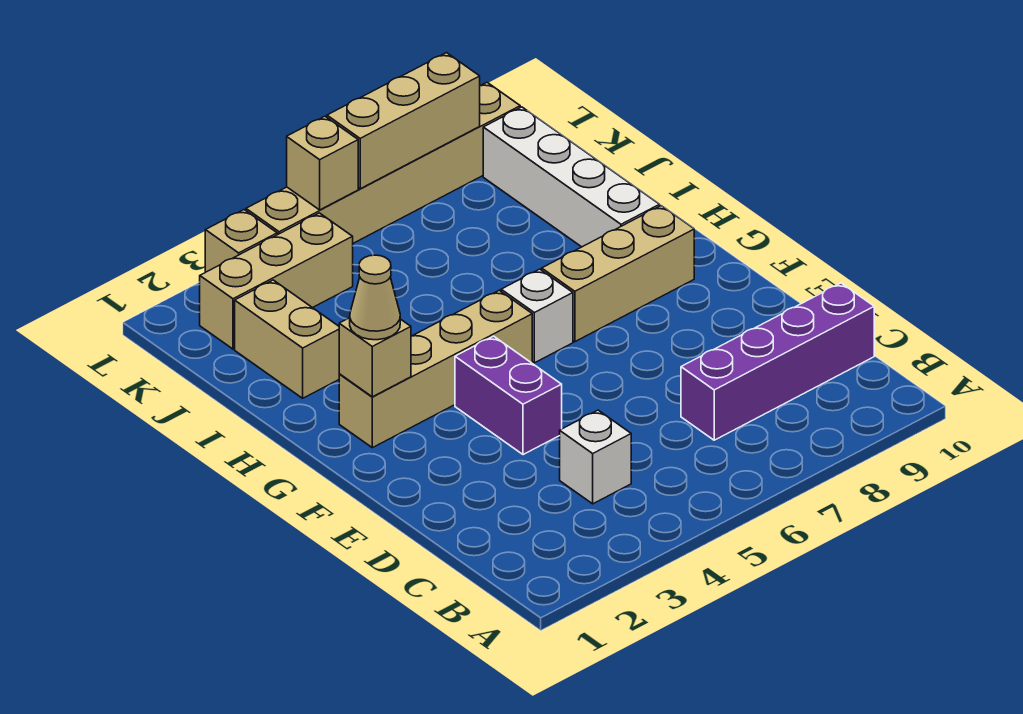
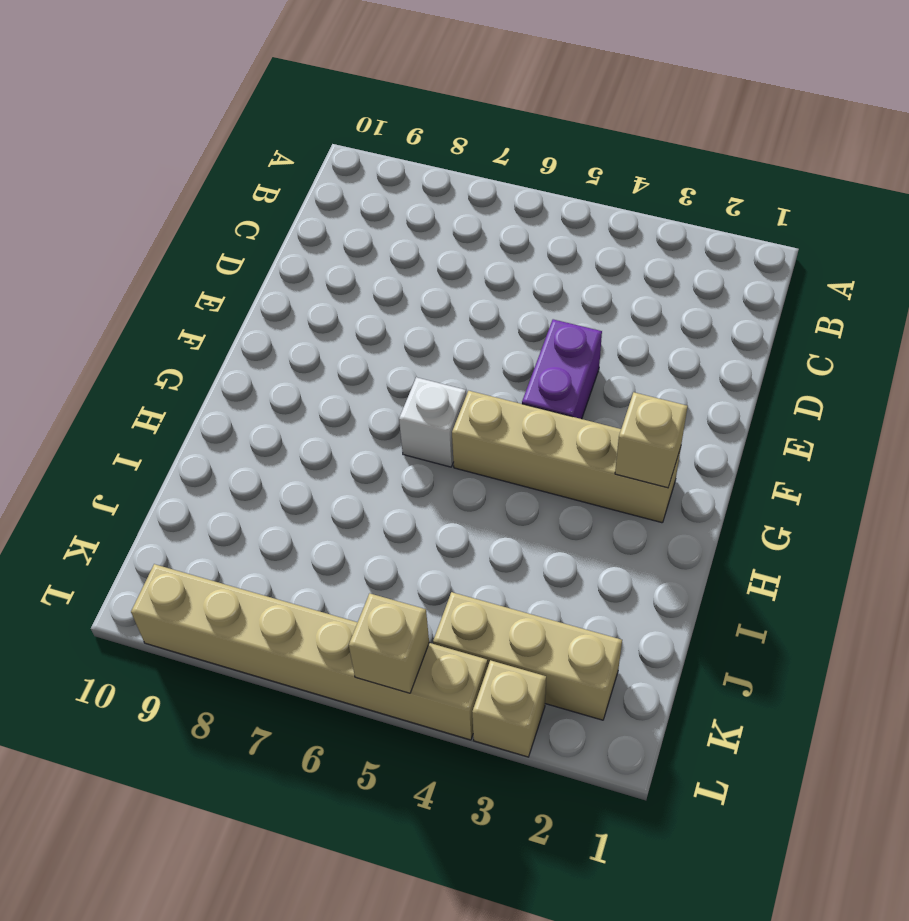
none -> white 1x1 brick [560,410,631,504]
none -> purple 1x4 brick [681,283,874,440]
none -> tan 1x3 brick [542,206,694,342]

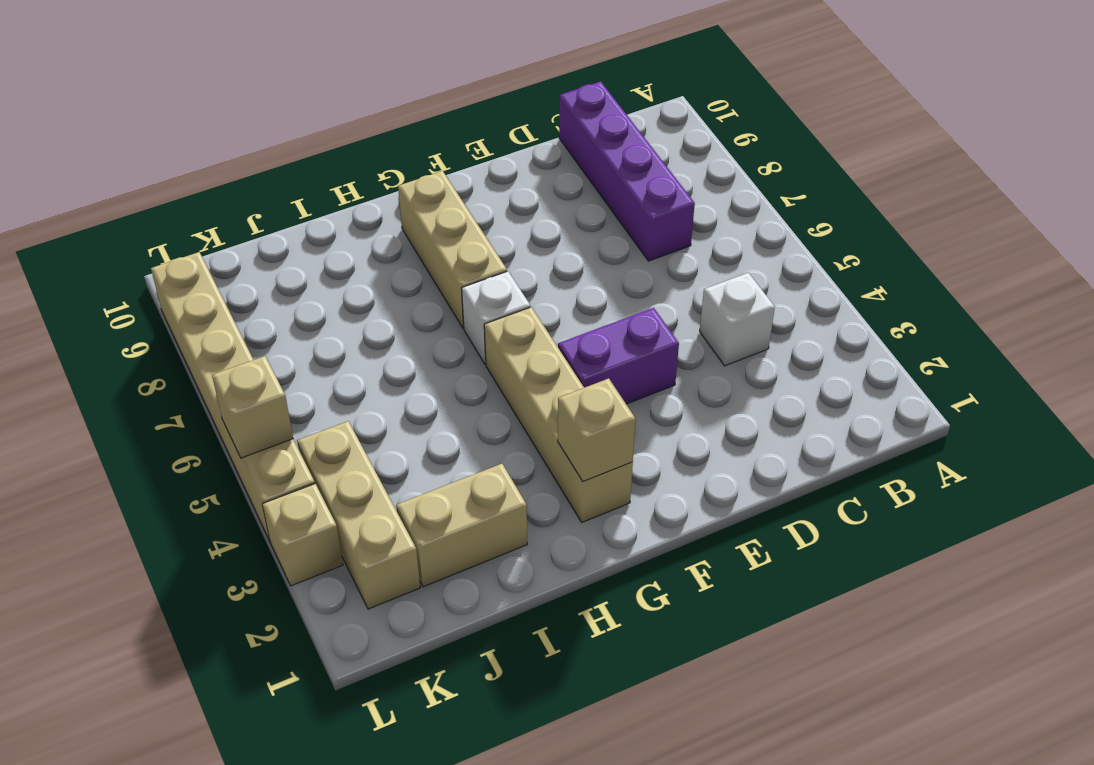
none -> white 1x4 brick [483,107,660,247]
none -> tan 1x3 brick [327,53,480,189]
none -> tan 1x1 cone [350,255,400,340]

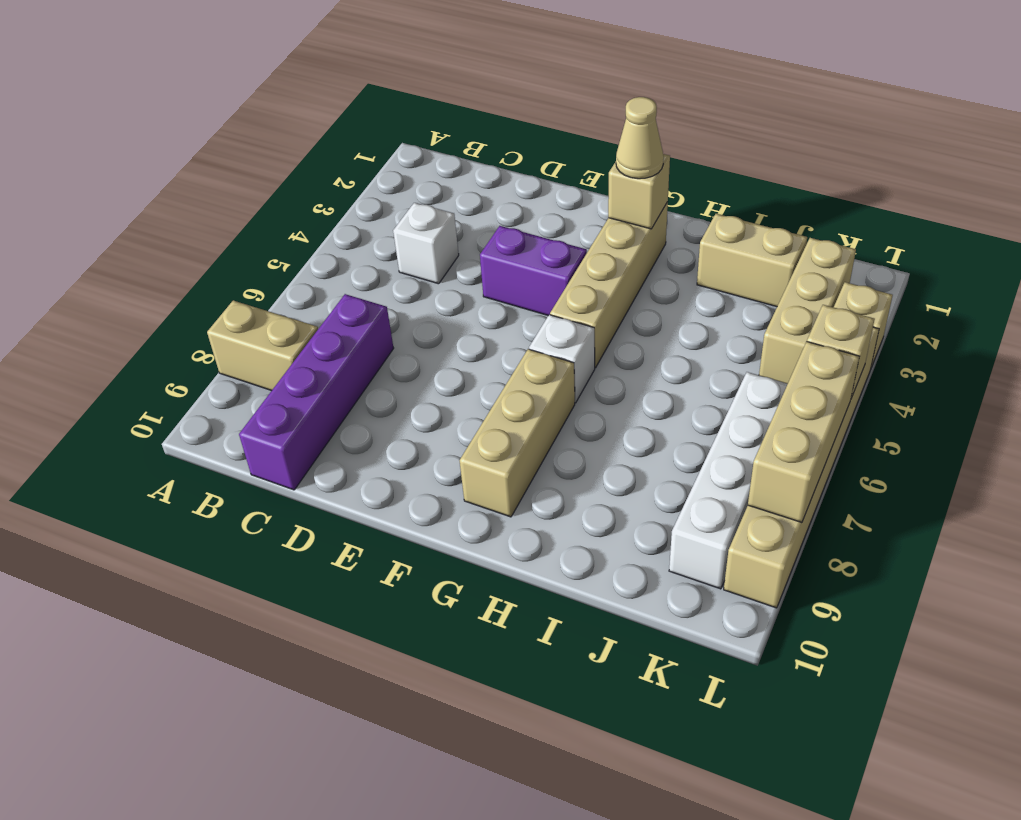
tan 1x2 brick [207,300,318,391] -> none
white 1x4 brick [669,372,787,589] -> white 1x4 brick turned to [483,107,660,247]

